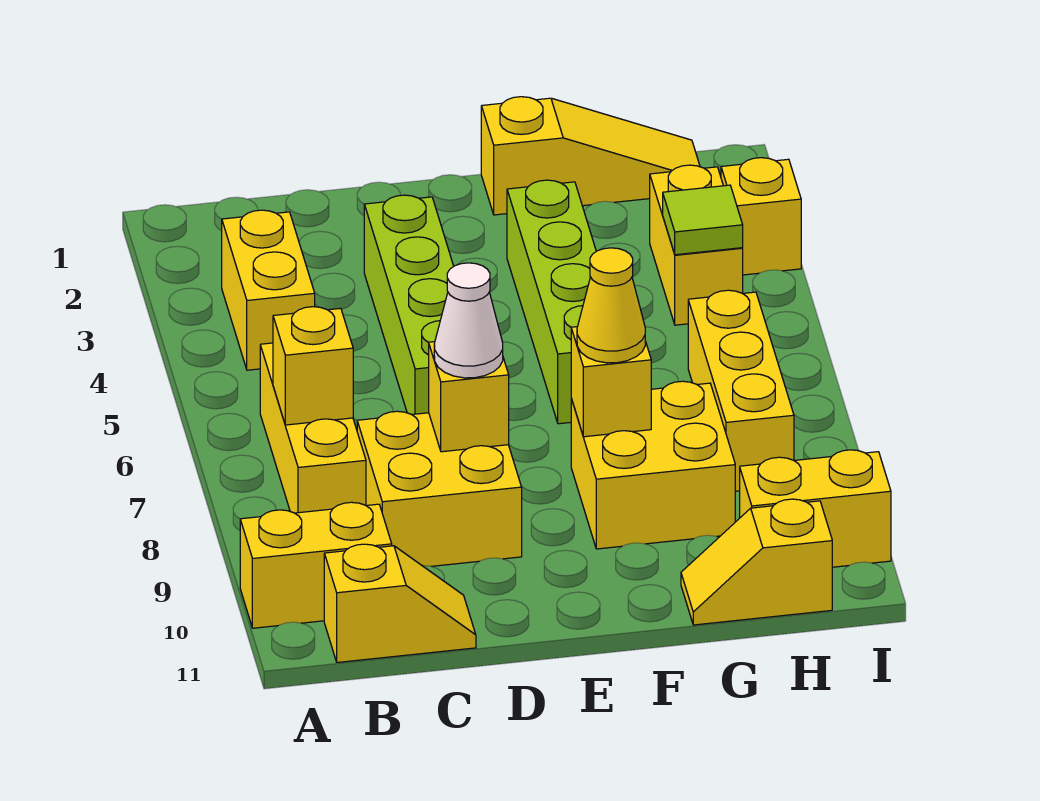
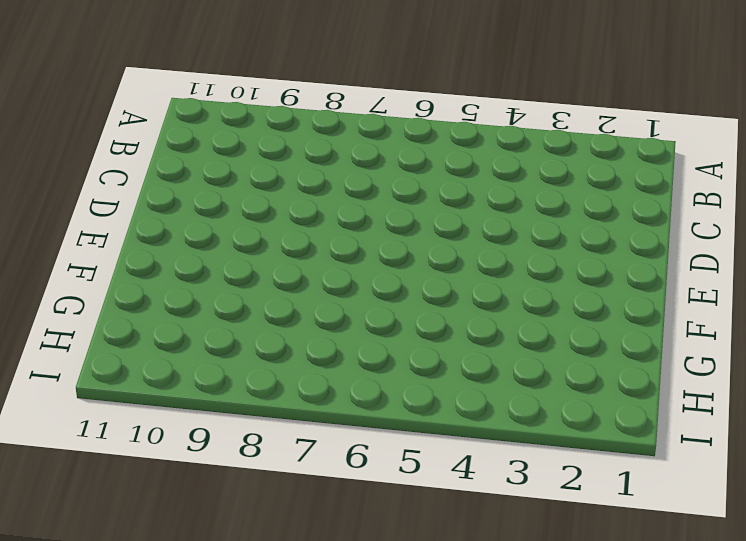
none -> yellow 1x2 brick [240,502,392,628]
none -> yellow 1x2 brick [222,210,315,370]
none -> yellow 1x3 brick [260,343,366,513]

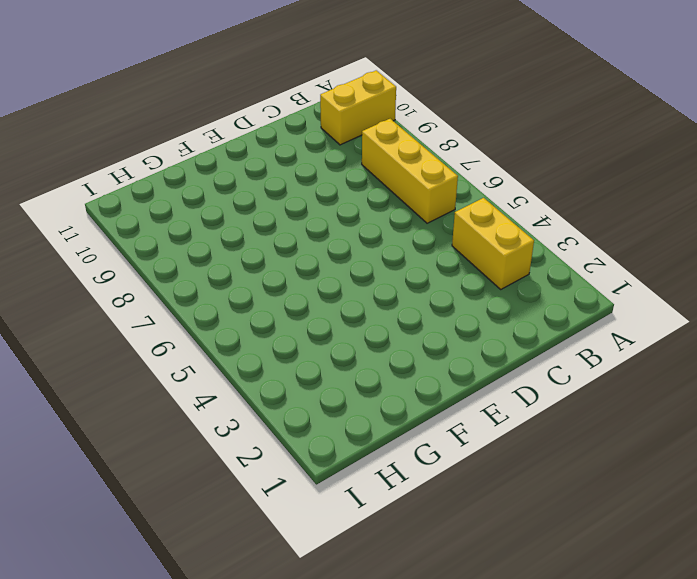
none -> yellow 1x2 slope [324,544,476,662]
none -> yellow 2x2 brick [357,411,522,566]
none -> lime 1x4 brick [364,195,454,415]

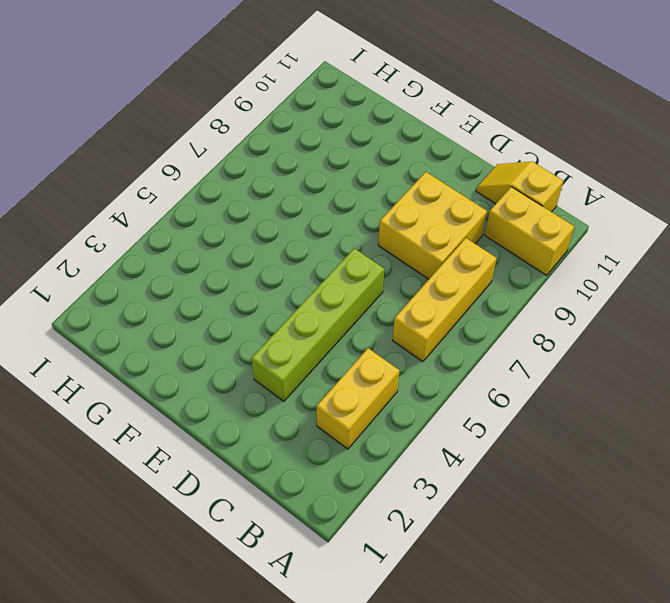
none -> yellow 1x3 slope [481,97,700,215]
none -> lime 1x4 brick [507,180,596,424]
none -> yellow 2x2 brick [571,381,735,549]

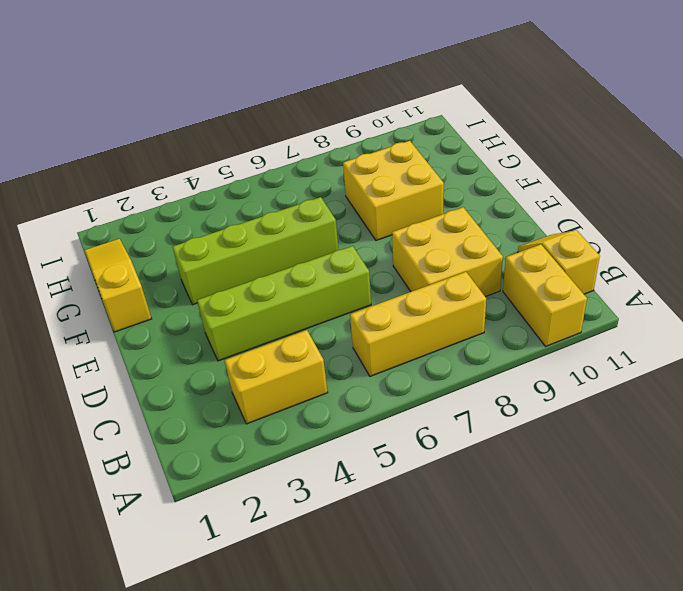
none -> yellow 1x2 slope [681,499,832,625]
none -> yellow 1x2 brick [650,165,743,325]
none -> yellow 1x3 brick [688,290,794,491]

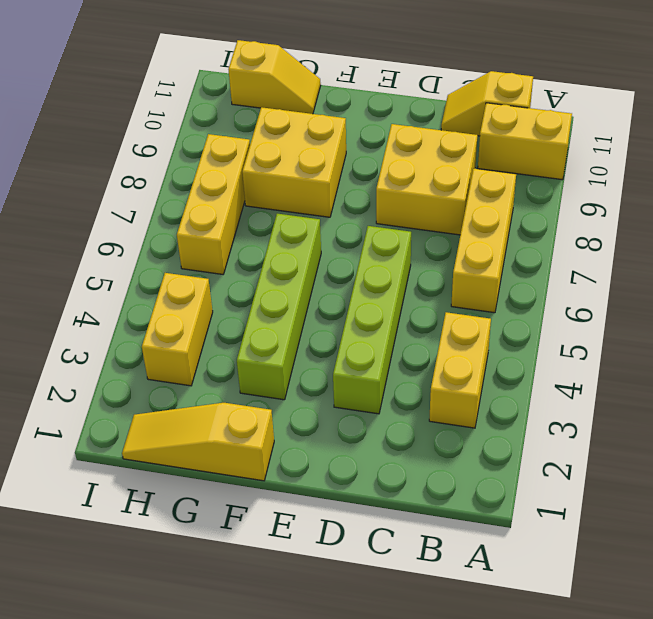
none -> yellow 1x2 brick [740,450,891,567]
none -> yellow 1x1 brick [721,158,801,275]
none -> yellow 1x1 brick [273,307,353,425]

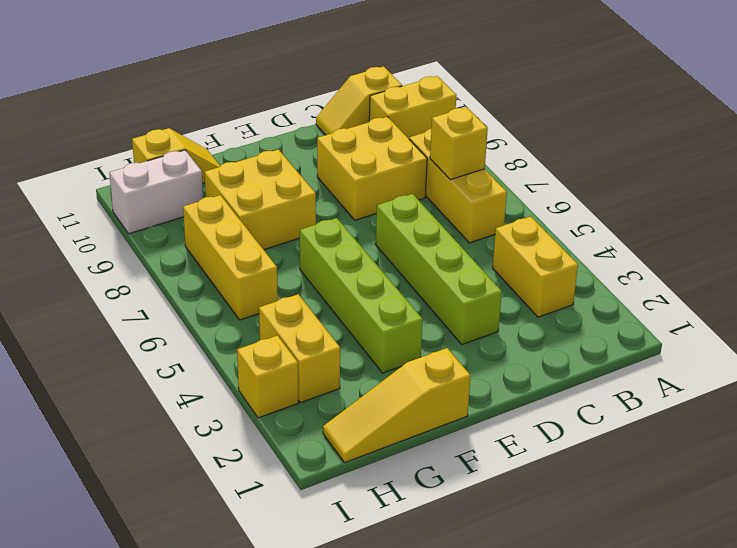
white 1x2 brick [109,150,203,234] -> yellow 1x2 brick [740,450,891,567]
none -> yellow 1x1 brick [429,342,509,452]
none -> yellow 1x1 brick [571,327,651,437]
none -> lime 1x1 tile [663,185,743,255]

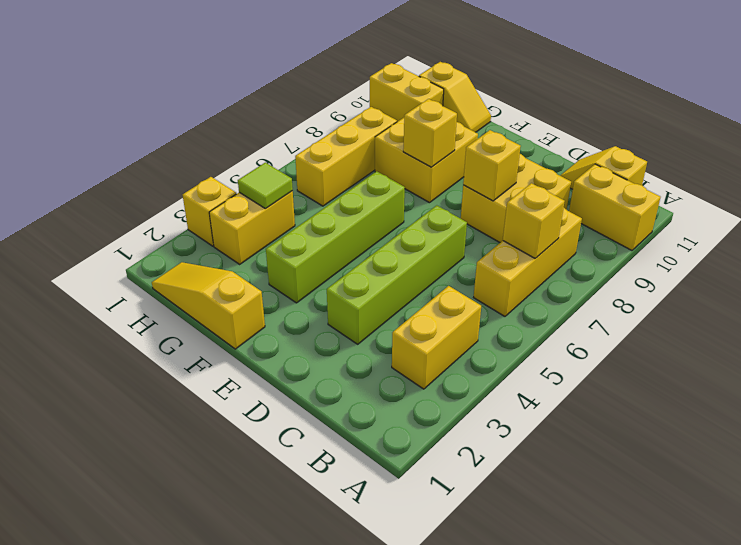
none -> white 1x1 cone [434,263,503,378]
none -> yellow 1x1 cone [577,248,645,363]

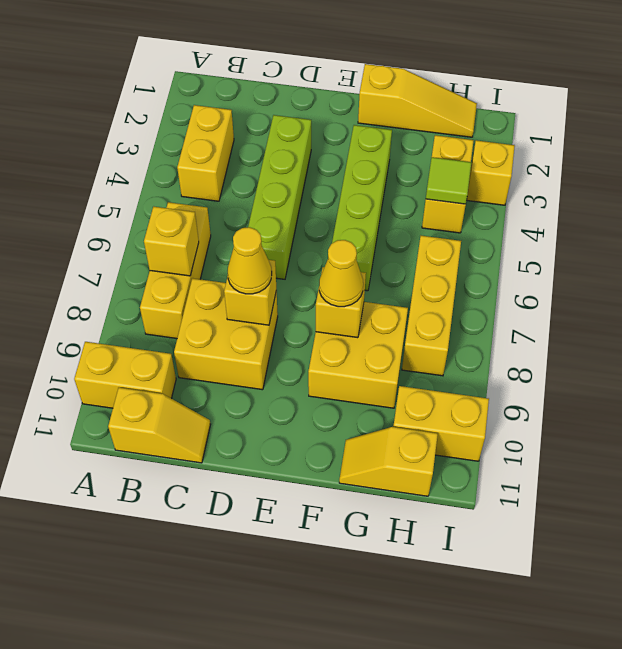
yellow 1x1 cone [228,227,272,294] -> white 1x1 cone [434,263,503,378]

